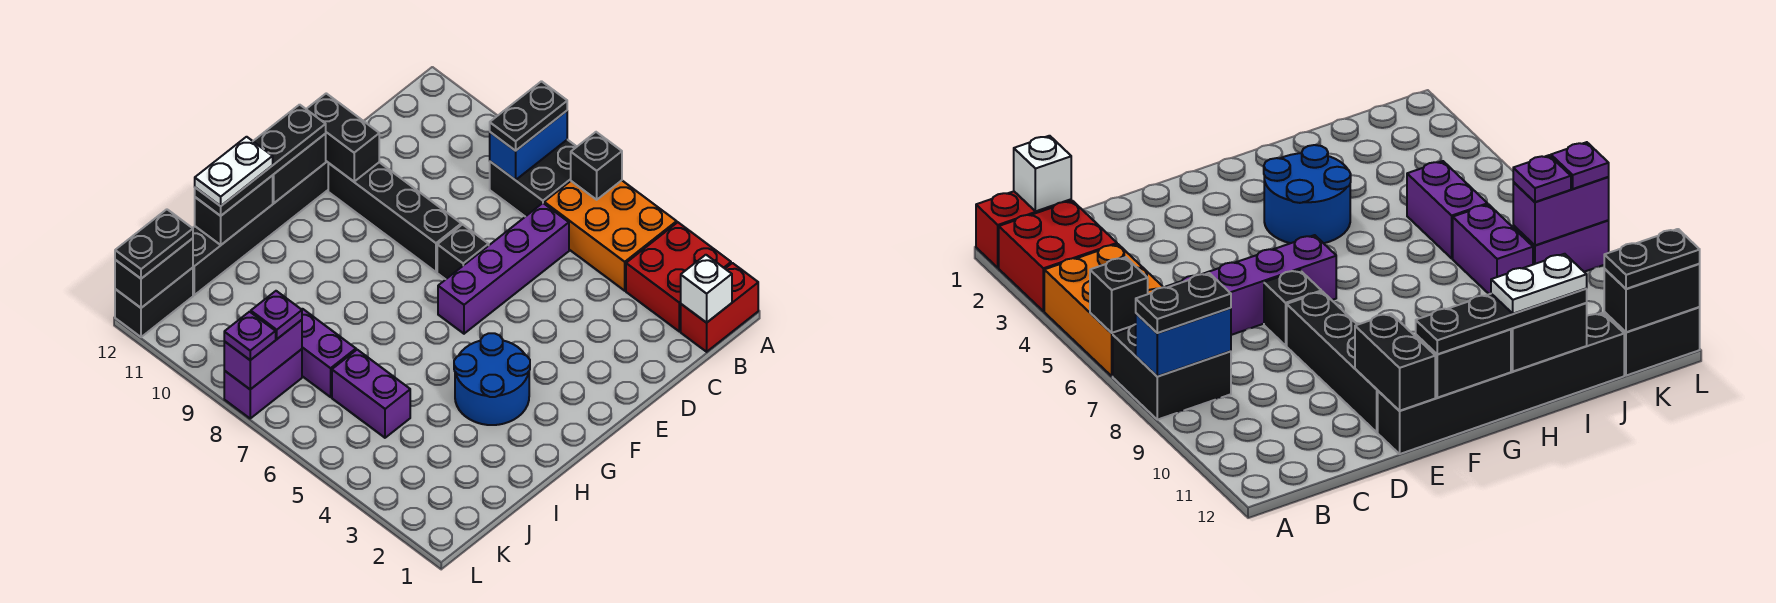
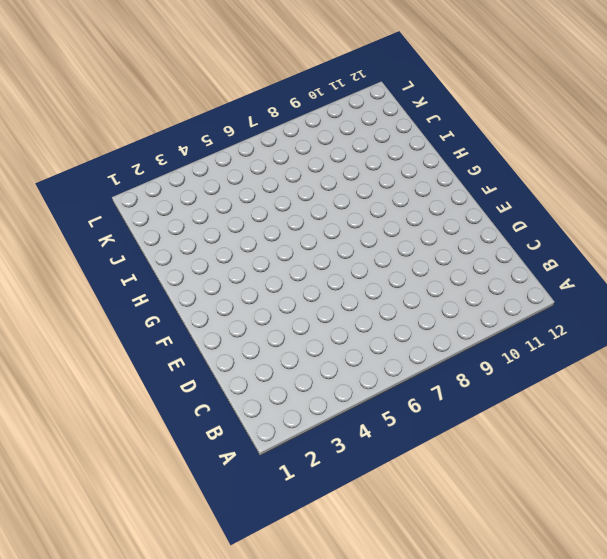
none -> red 1x2 brick [681,263,758,352]
none -> red 2x2 brick [626,222,731,331]
none -> orange 2x3 brick [544,180,677,291]

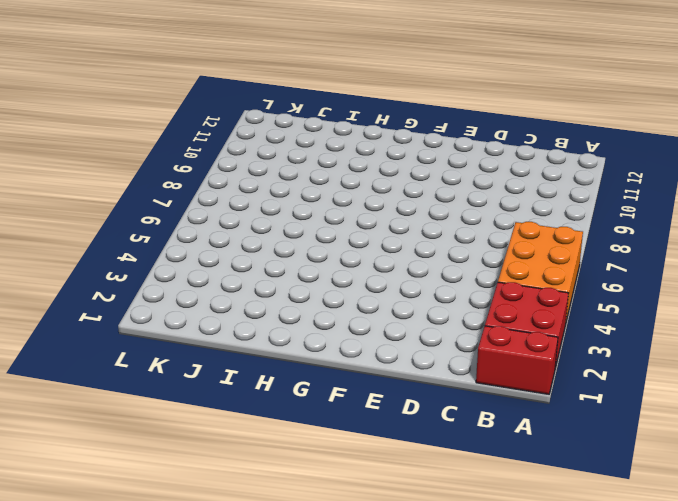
none -> black 2x2 brick [490,140,577,217]
none -> purple 1x4 brick [438,203,569,334]
none -> black 1x1 brick [437,225,489,279]

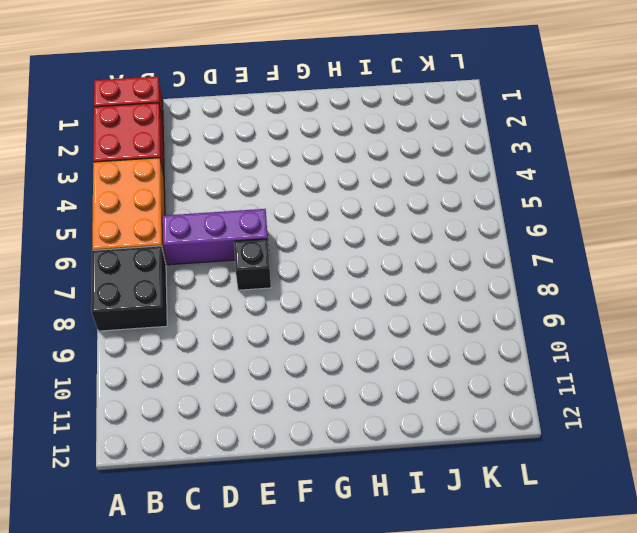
purple 1x3 brick [163,209,268,265] -> purple 1x4 brick [438,203,569,334]
none -> black 1x4 brick [328,162,461,272]
none -> black 1x6 brick [193,161,328,295]
none -> blue 2x2 round brick [454,333,530,425]

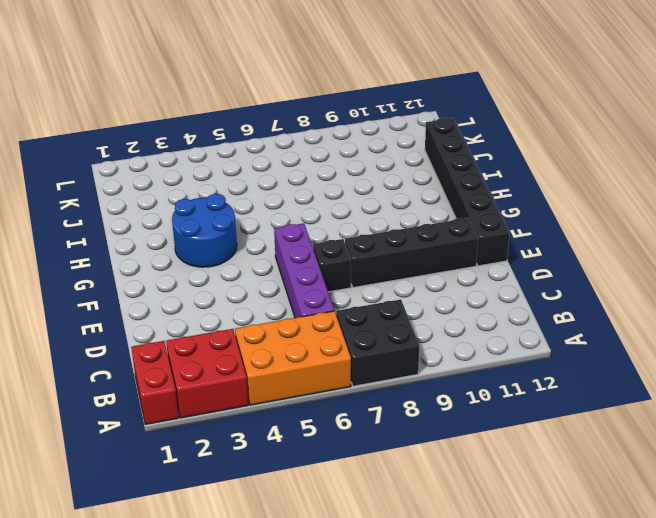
none -> purple 1x2 brick [332,350,410,438]
none -> purple 1x2 brick [302,309,356,397]
none -> purple 1x2 brick [224,349,302,418]

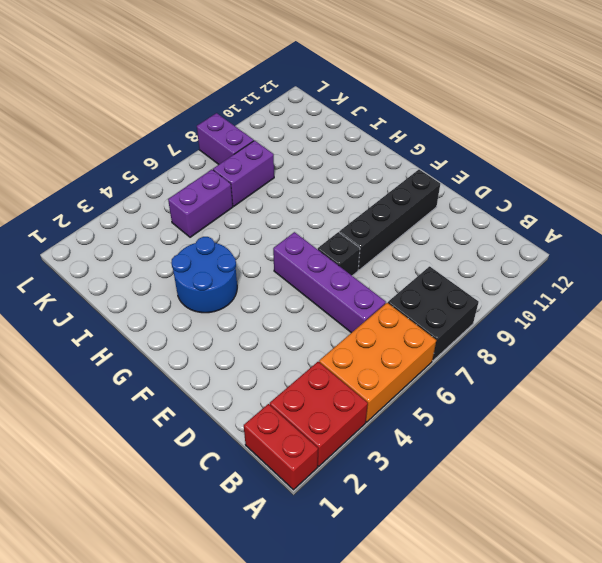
none -> black 1x6 brick [193,161,328,295]
none -> black 1x2 brick [115,268,193,337]
none -> black 1x1 brick [571,132,622,200]

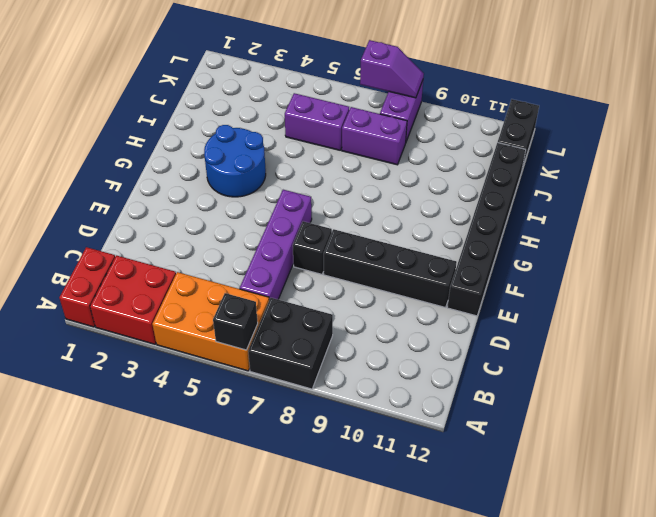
purple 1x2 slope [360,40,424,98] -> purple 1x2 brick [224,320,302,389]
none -> blue 1x2 brick [490,111,567,180]
none -> white 1x1 brick [681,255,732,323]
none -> black 1x2 brick [306,93,379,182]

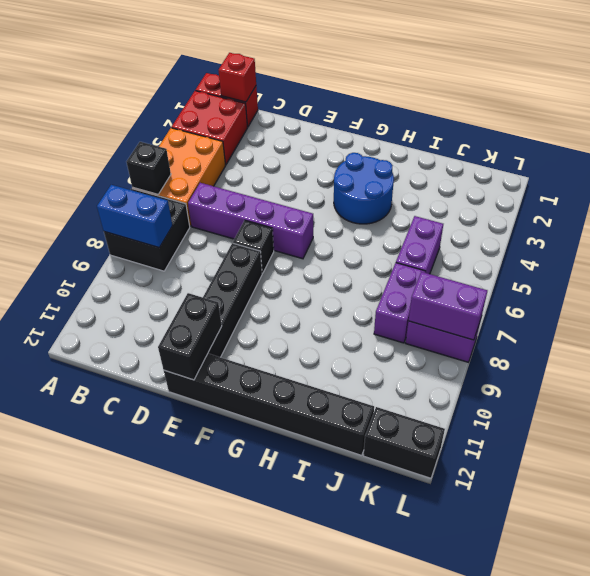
red 1x1 brick [219,53,256,102] -> white 1x1 brick [681,255,732,323]
none -> black 1x2 brick [273,134,326,203]
none -> black 1x2 brick [195,175,273,245]
none -> black 1x2 brick [115,238,193,308]

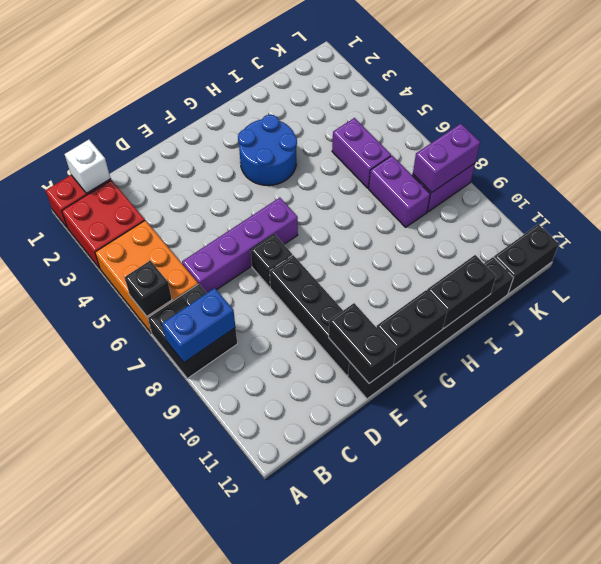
none -> black 1x2 brick [115,238,193,308]
none -> black 1x2 plate [490,81,567,151]
none -> black 1x4 plate [195,105,326,216]

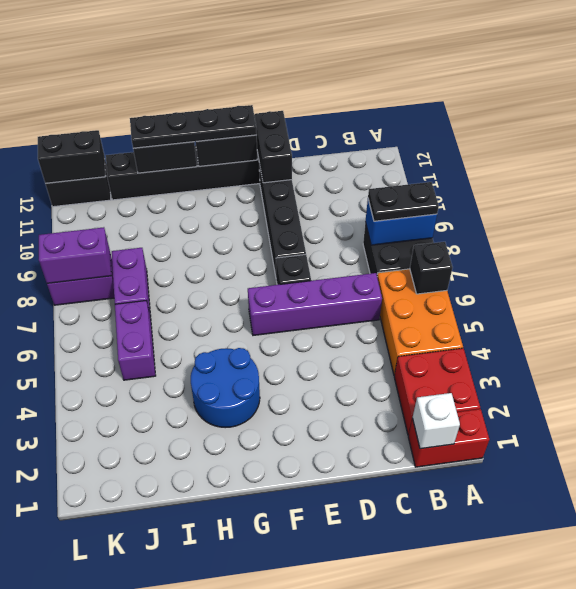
none -> purple 1x1 plate [251,291,302,339]
none -> black 1x2 plate [115,209,193,279]
none -> purple 1x1 plate [224,312,276,360]

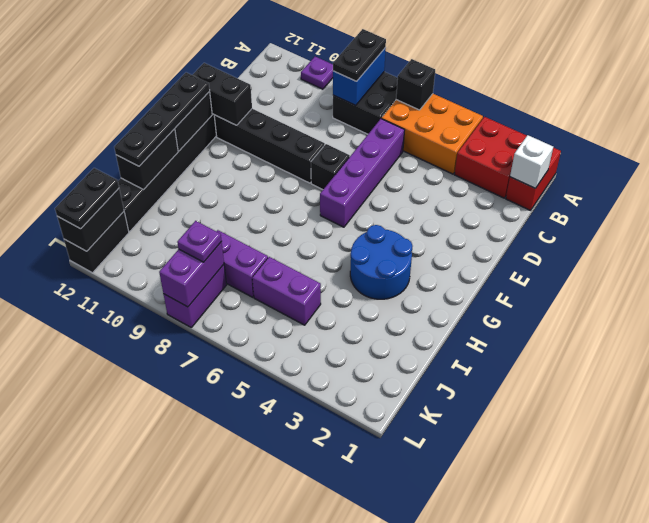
purple 1x1 plate [301,57,333,89] -> purple 1x1 plate moved to [224,312,276,360]
none -> white 1x2 plate [195,137,273,206]

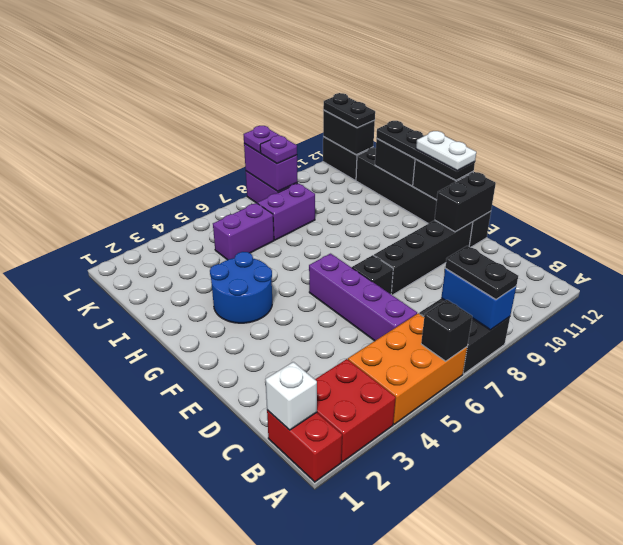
white 1x2 plate [416,131,476,171] -> white 1x2 plate moved to [195,137,273,206]

